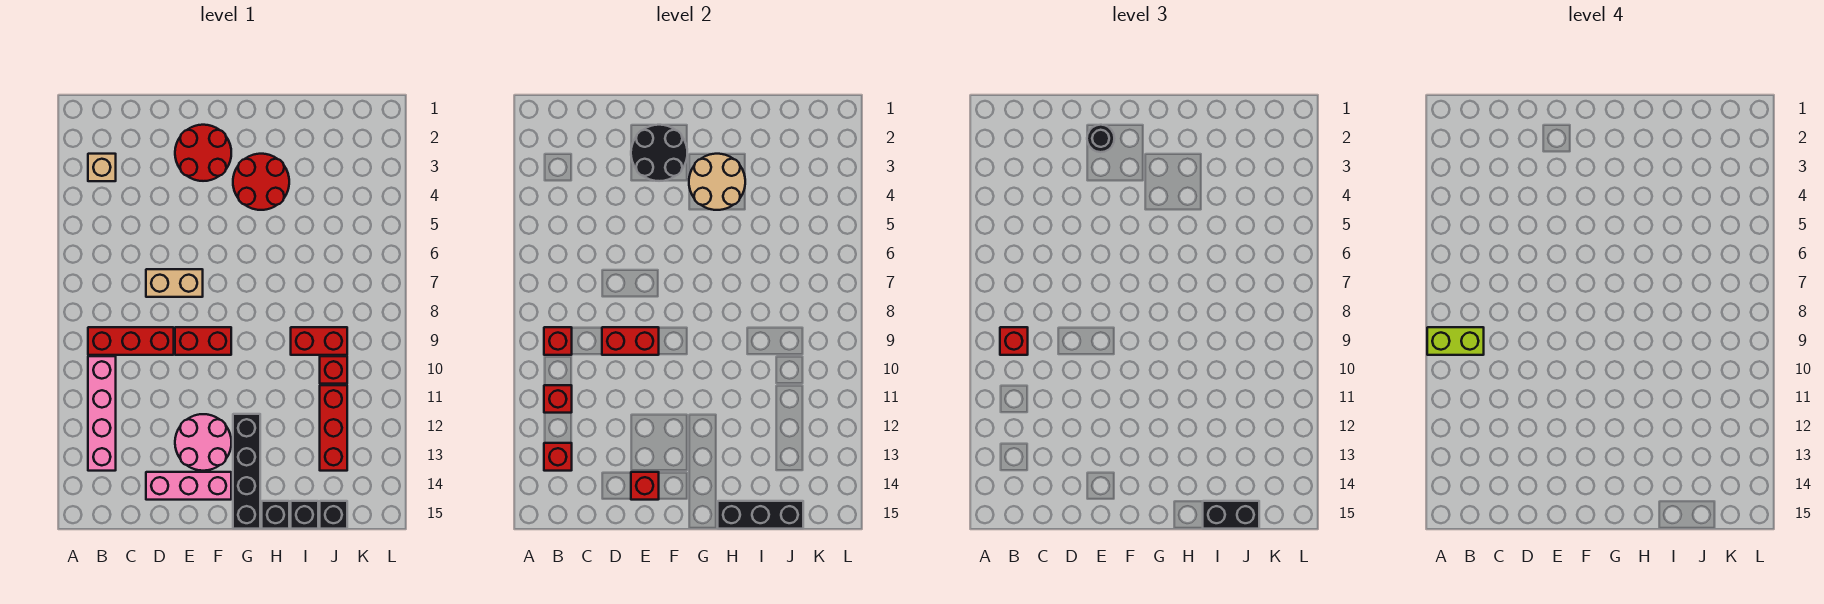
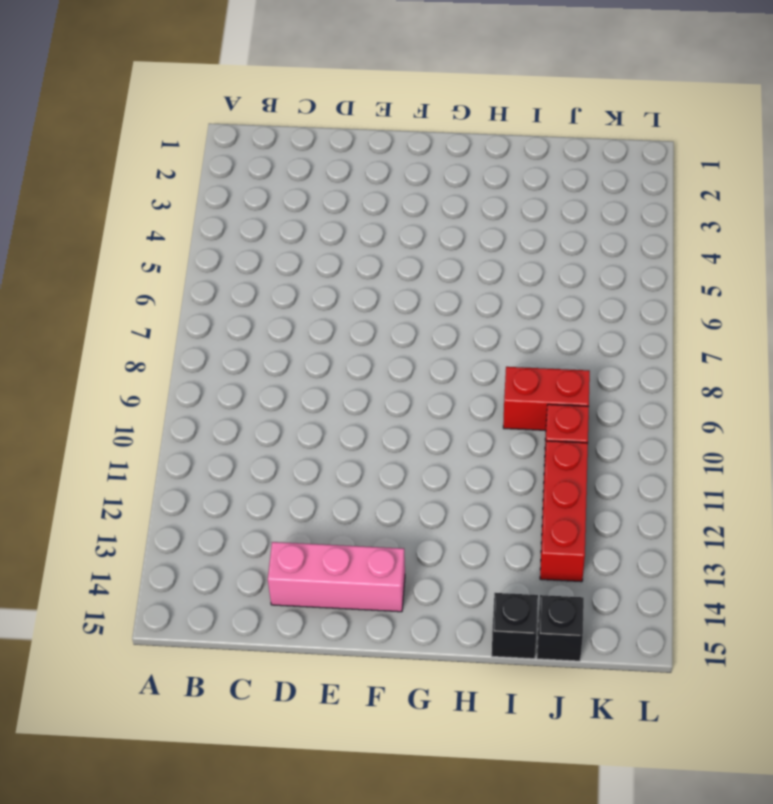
none -> tan 1x1 brick [88,154,116,181]
none -> red 1x3 brick [88,327,174,355]
none -> pink 1x4 brick [88,356,116,471]

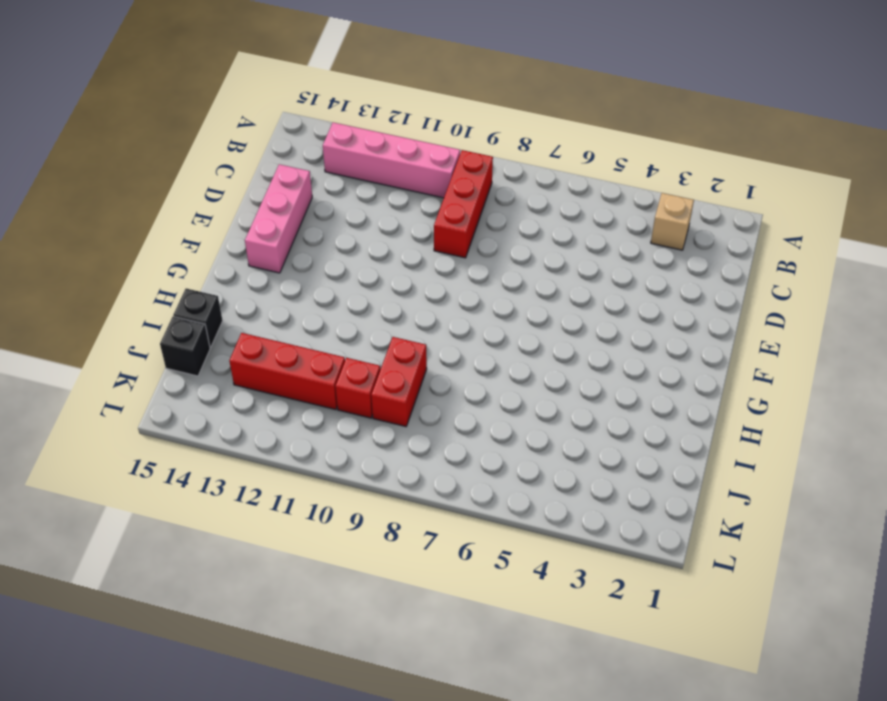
none -> tan 1x2 brick [146,269,203,297]
none -> red 2x2 round brick [175,125,231,181]
none -> red 1x2 brick [175,327,231,355]

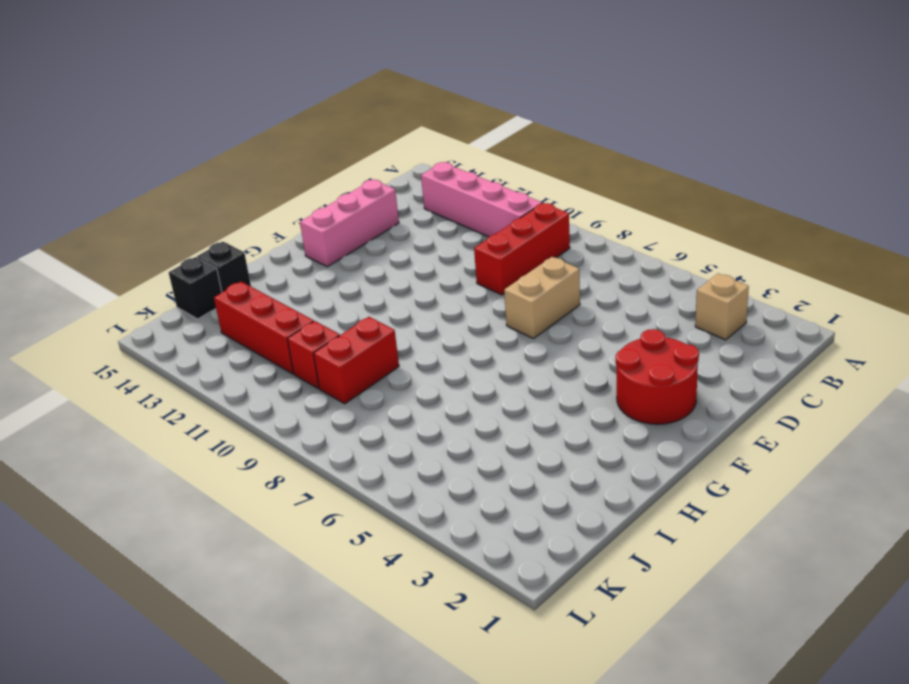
none -> red 1x2 brick [175,327,231,355]
none -> pink 2x2 round brick [175,414,231,471]
none -> red 2x2 round brick [233,154,289,210]

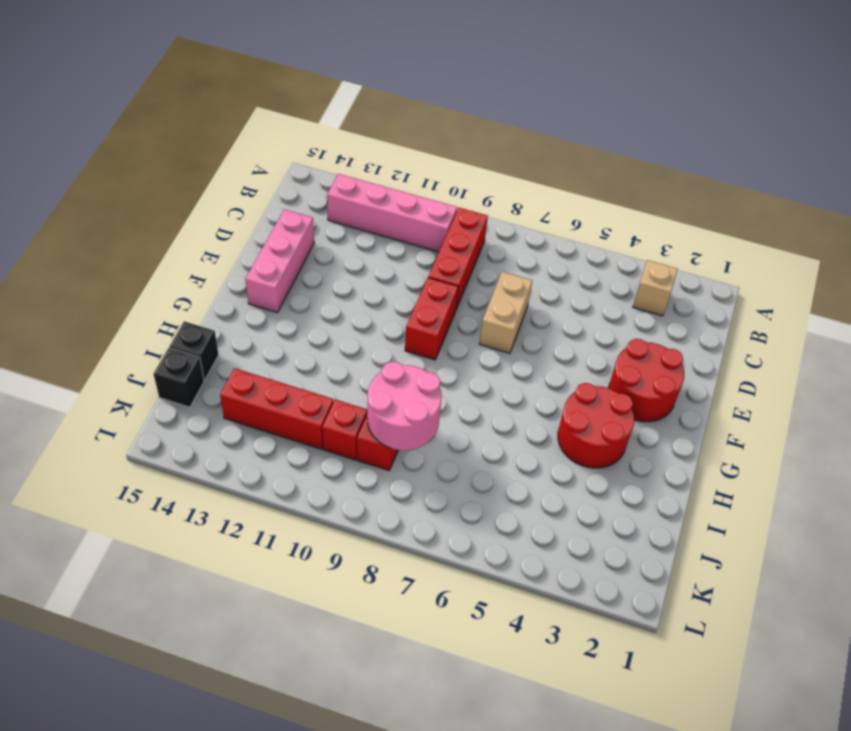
pink 2x2 round brick [367,362,442,450] -> pink 2x2 round brick moved to [175,414,231,471]
none -> black 1x4 brick [233,414,260,529]
none -> black 1x1 brick [262,501,289,529]
none -> red 1x1 brick [544,327,572,355]

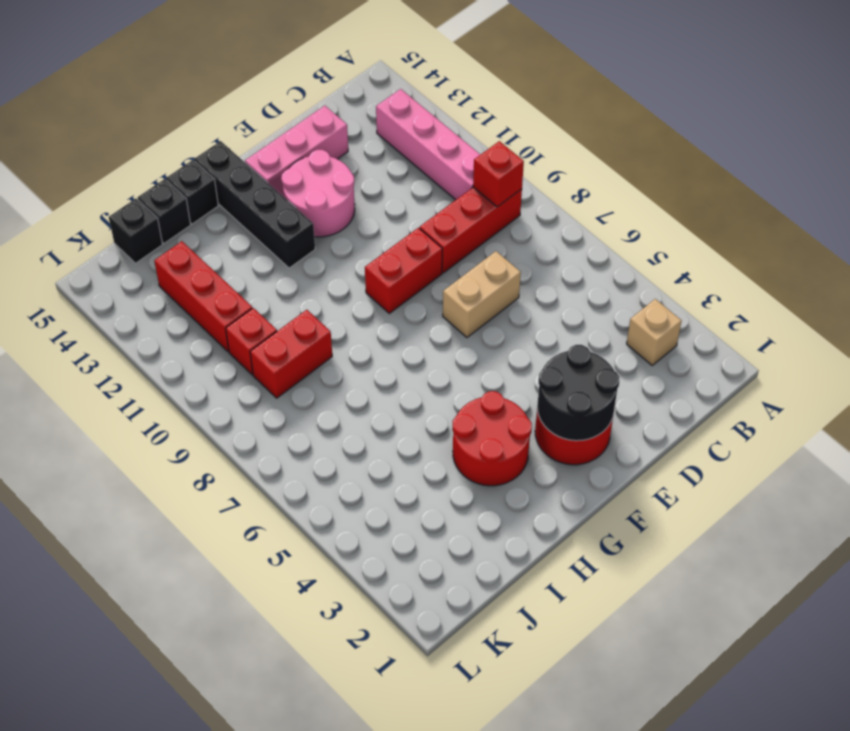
none -> red 1x1 brick [544,385,572,413]
none -> red 1x1 brick [544,443,572,471]
none -> red 1x2 brick [602,327,659,355]

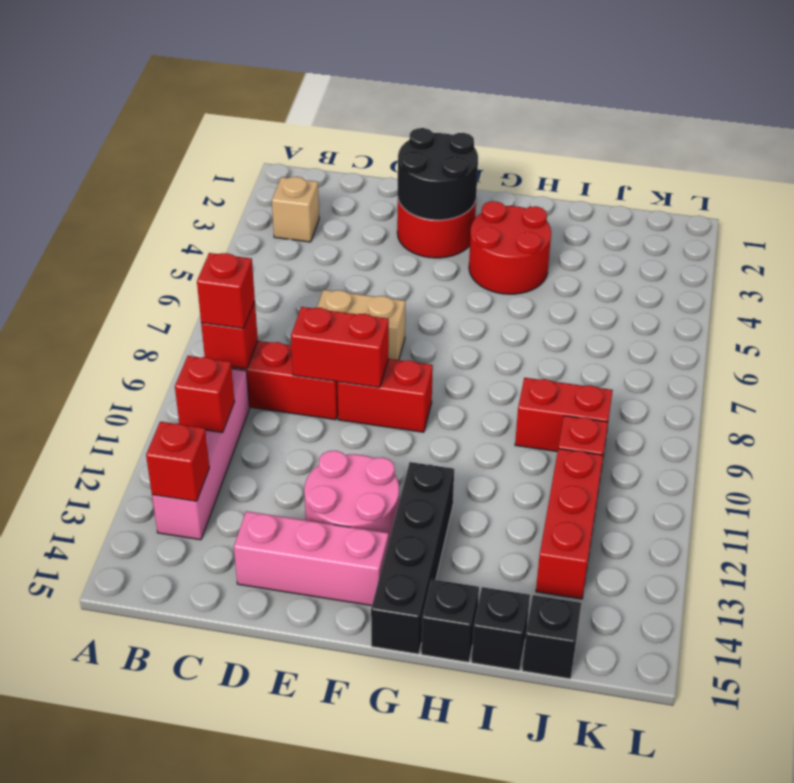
none -> red 1x1 brick [631,472,659,500]
none -> tan 2x2 round brick [689,154,745,210]
none -> black 1x3 brick [718,501,803,529]

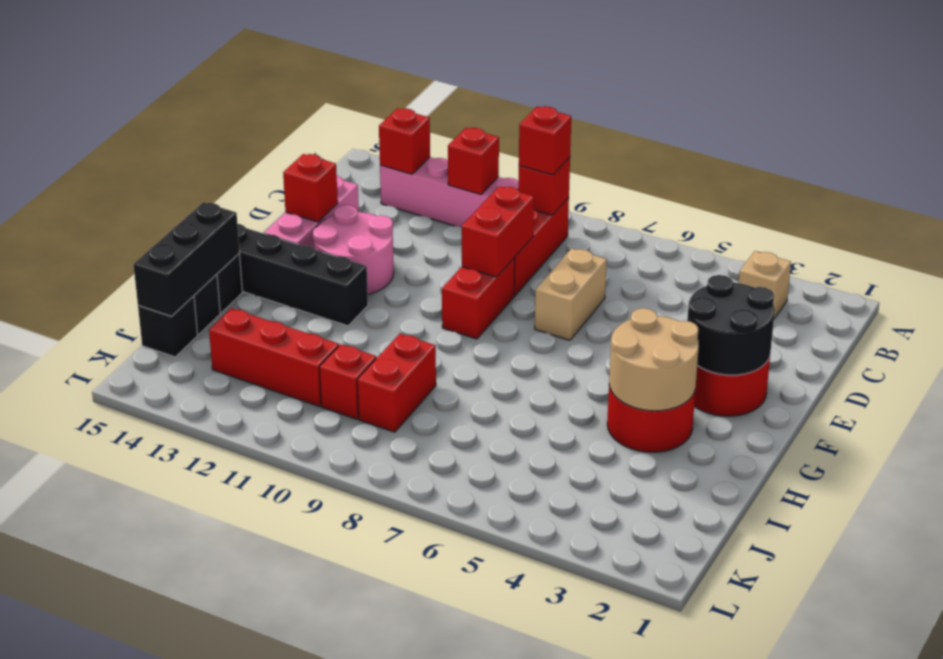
none -> black 1x1 round brick [1087,125,1114,152]
none -> black 1x2 brick [1203,501,1259,529]
none -> lime 1x2 brick [1427,327,1484,355]

